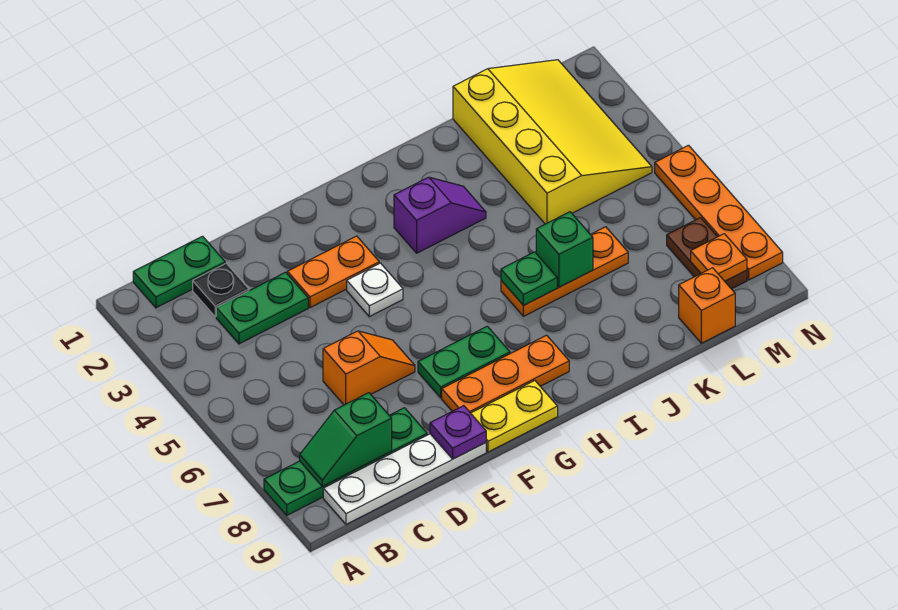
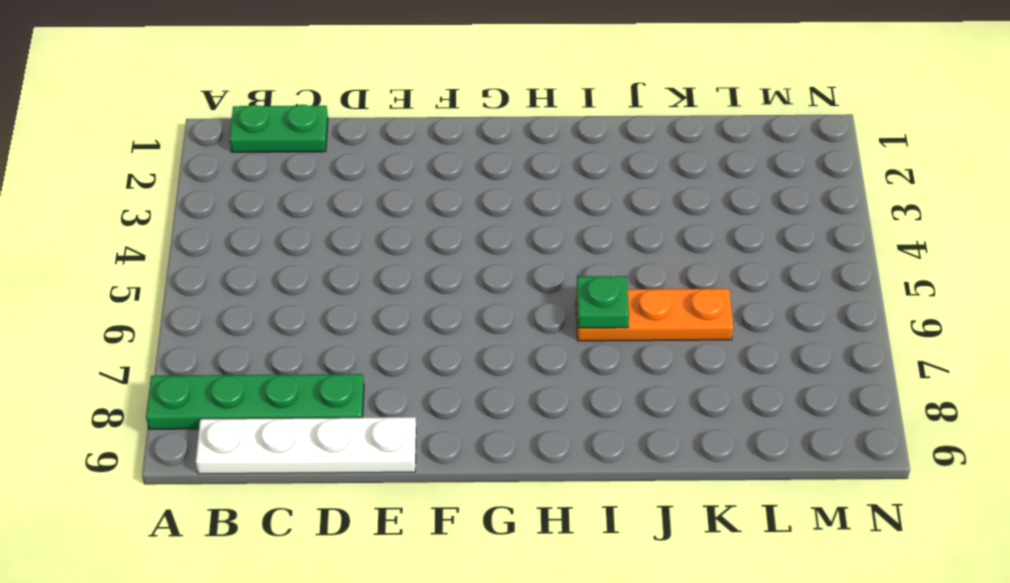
none -> black 1x1 plate [193,263,249,317]
none -> green 1x2 plate [216,272,308,344]
none -> orange 1x2 slope [323,331,415,405]

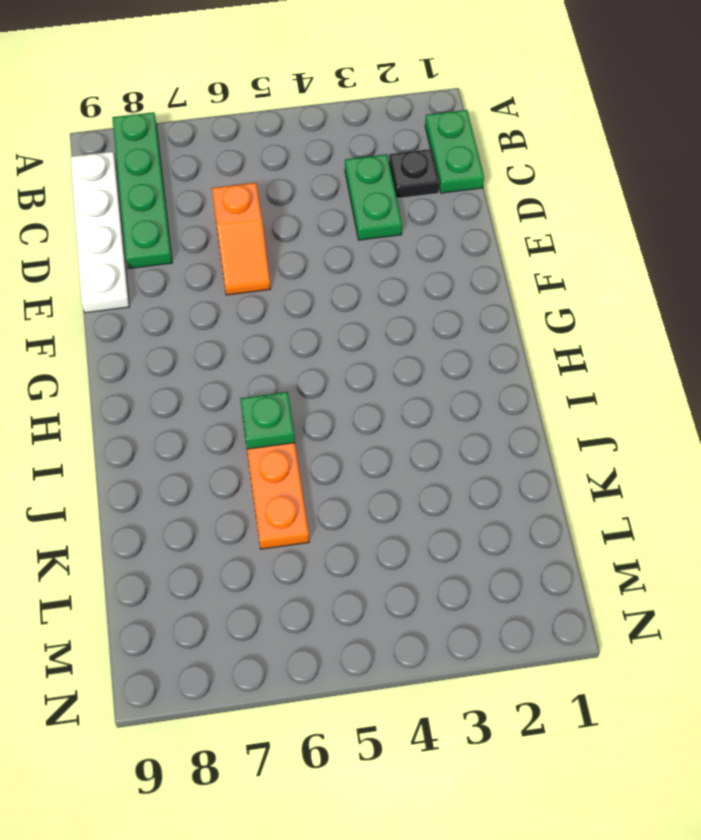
none -> orange 1x2 plate [287,236,379,308]
none -> white 1x1 plate [347,263,403,317]
none -> green 1x2 plate [418,326,510,398]

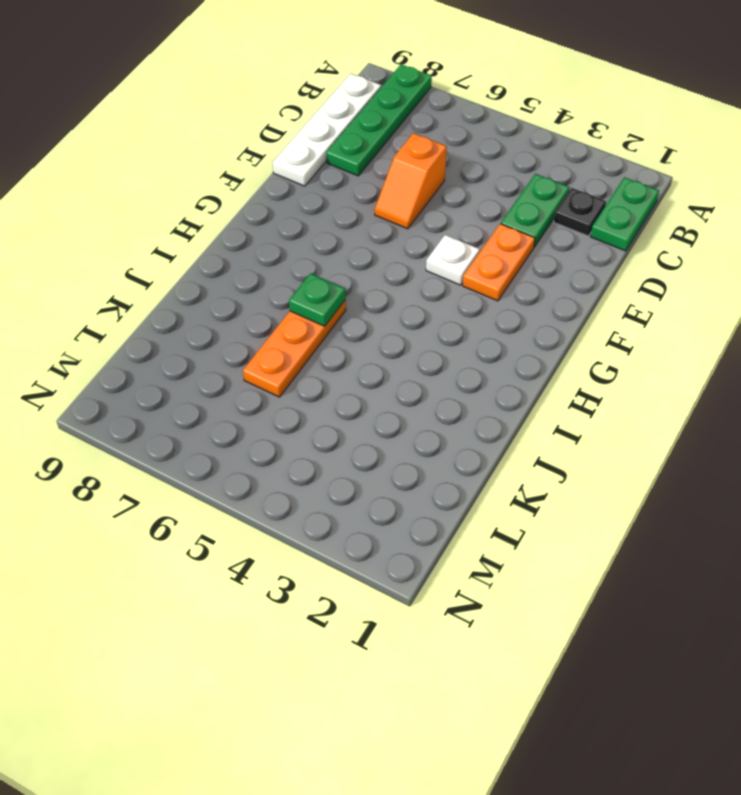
none -> green 1x2 plate [418,326,510,398]
none -> orange 1x3 plate [442,335,569,413]
none -> yellow 1x2 plate [471,381,558,452]

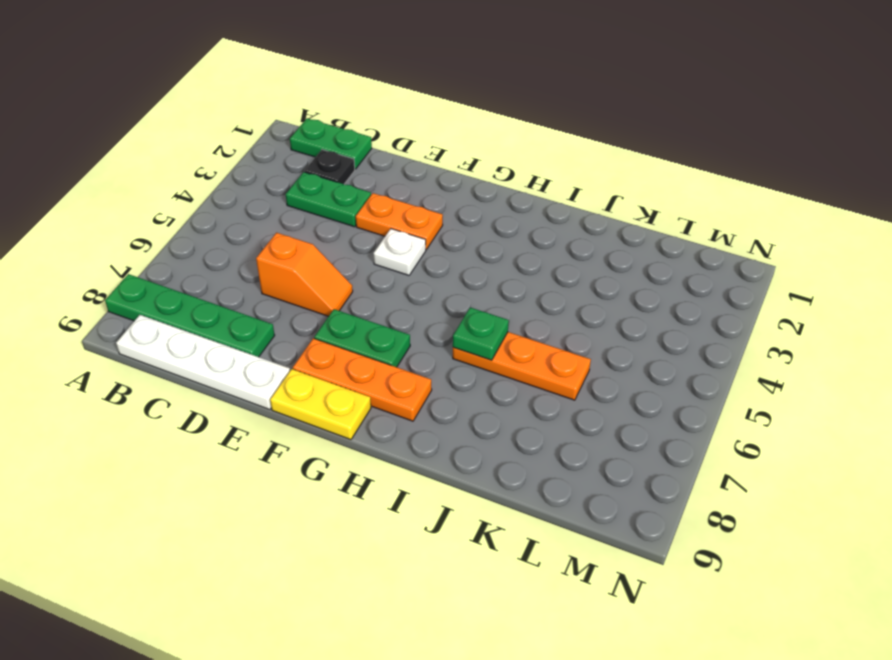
none -> purple 1x2 slope [394,177,486,253]
none -> yellow 3x4 slope [453,60,652,224]
none -> orange 1x1 brick [679,268,735,343]

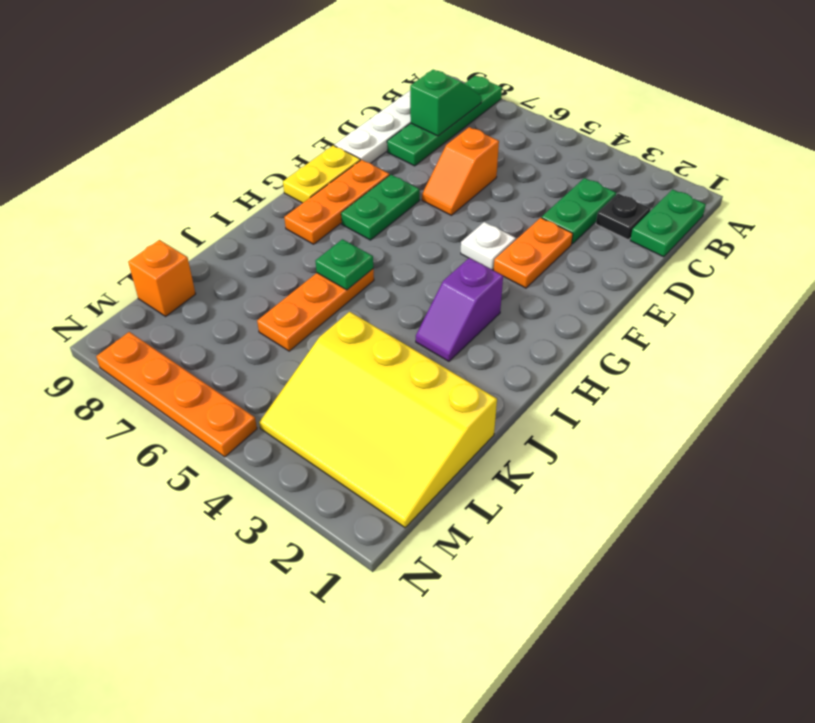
none -> brown 1x2 plate [667,218,747,289]
none -> purple 1x1 plate [430,406,486,459]
none -> green 1x1 brick [536,212,593,287]

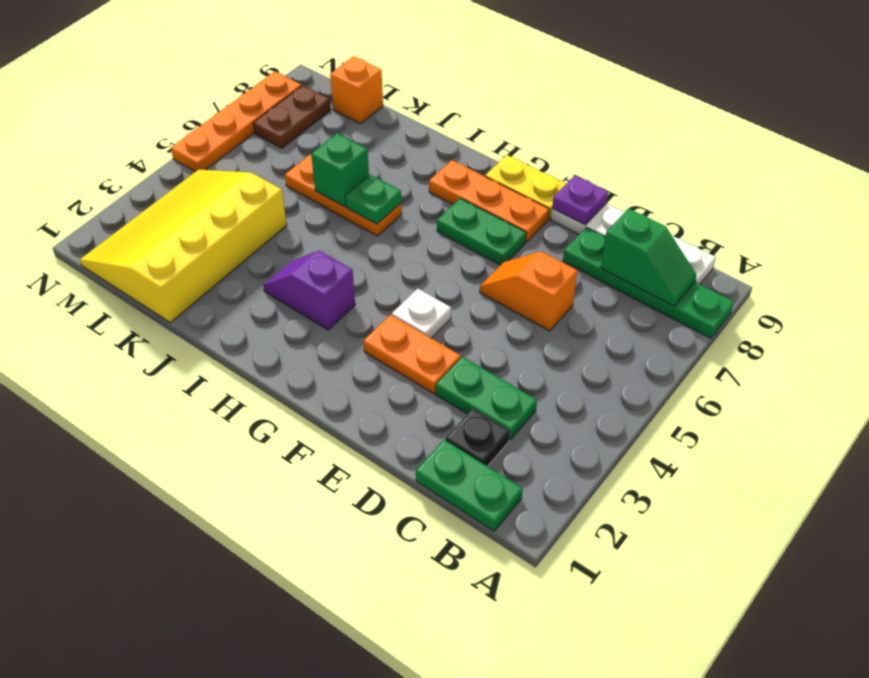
none -> orange 1x1 plate [691,234,747,281]

